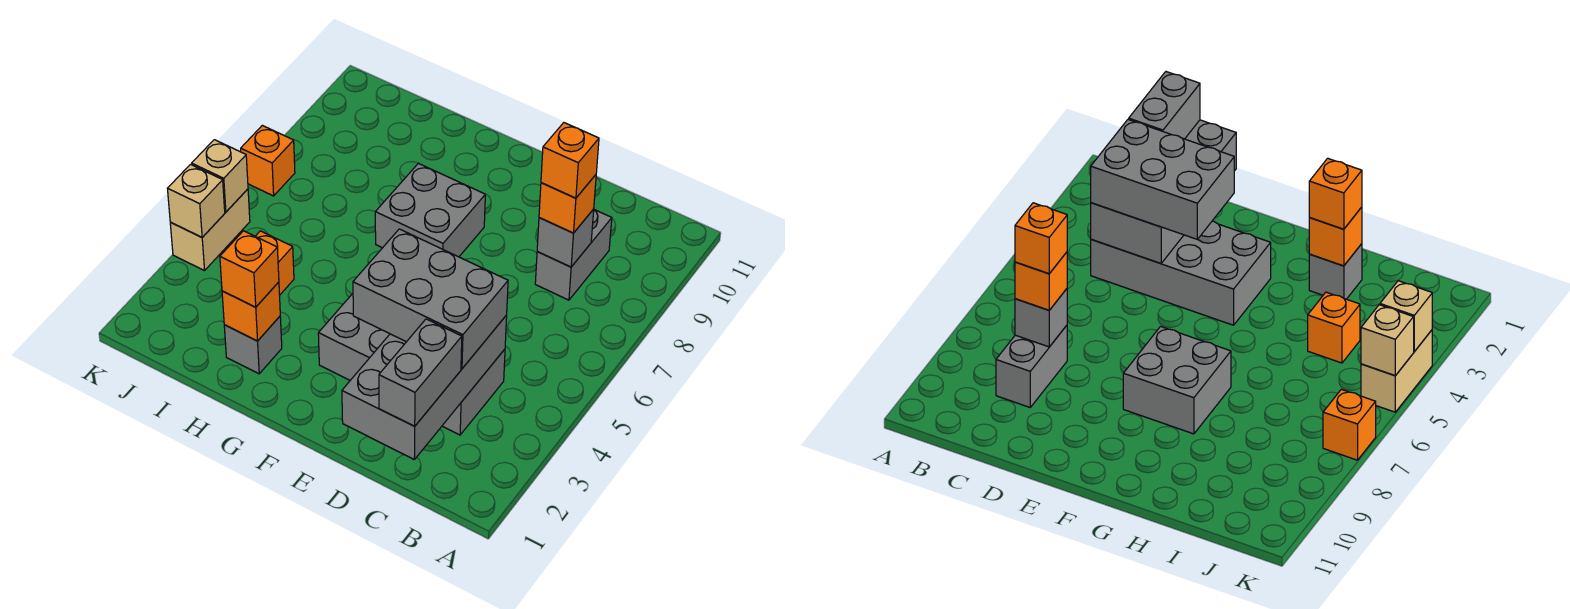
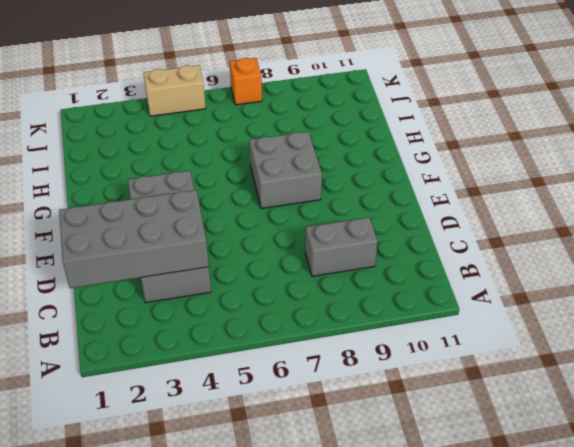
none -> grey 1x1 brick [224,316,282,374]
none -> orange 1x1 brick [255,231,294,295]
none -> grey 1x1 brick [537,209,594,267]

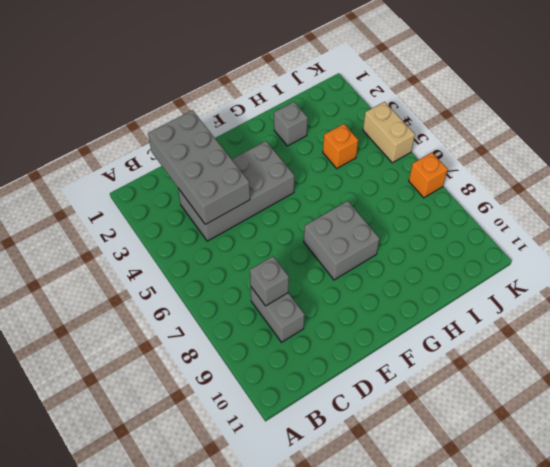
none -> orange 1x1 brick [222,282,280,341]
none -> tan 1x1 brick [167,164,225,237]
none -> tan 1x1 brick [192,140,248,212]

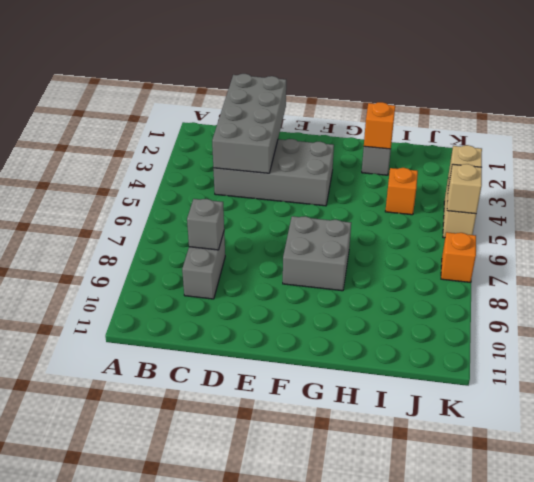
none -> grey 1x2 brick [379,319,462,426]
none -> grey 2x3 brick [353,229,508,369]
none -> orange 1x1 brick [539,175,596,233]

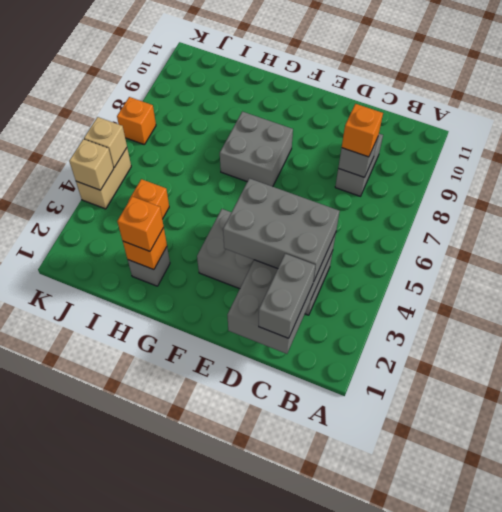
none -> orange 1x1 brick [541,123,599,198]

